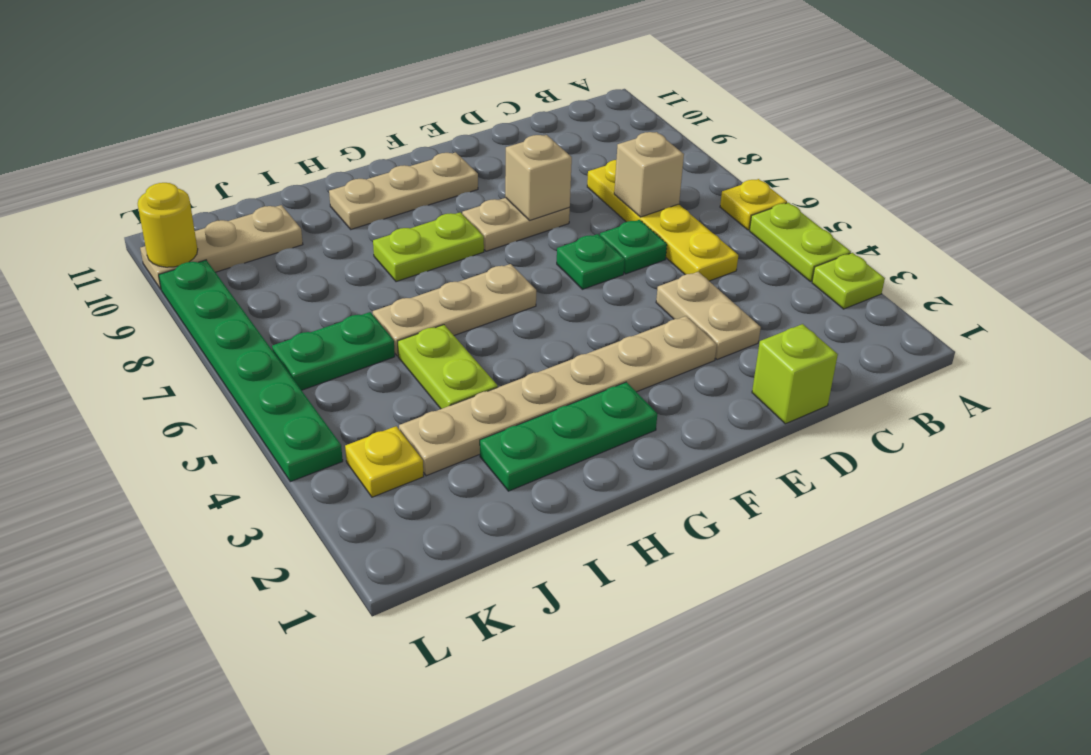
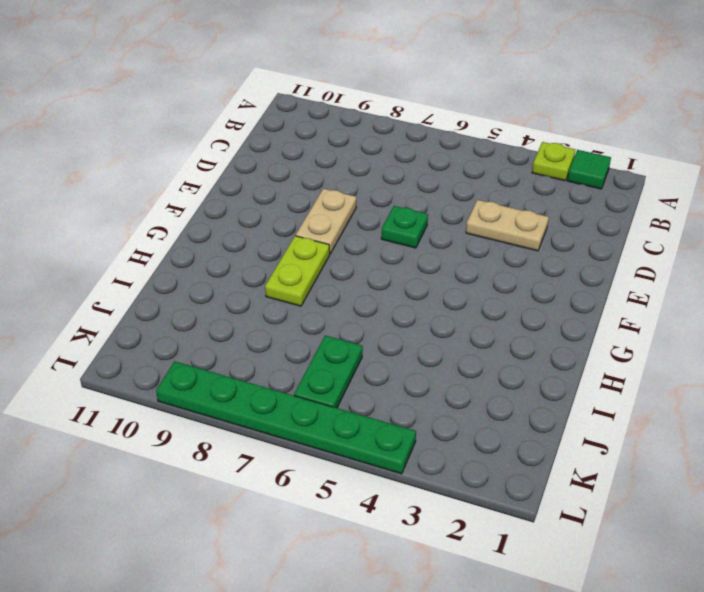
green 1x1 tile [568,150,611,189] -> none
none -> lime 1x2 plate [749,203,851,282]
none -> yellow 1x1 plate [720,179,787,230]
none -> yellow 1x4 plate [587,160,738,281]

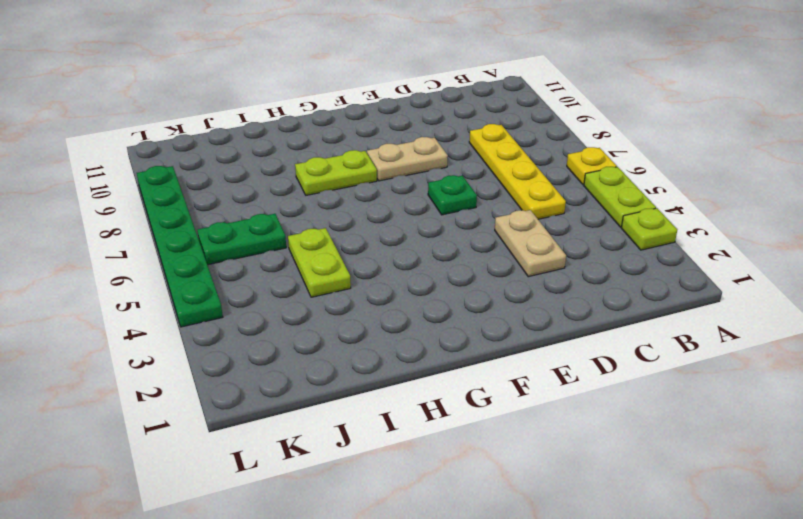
none -> lime 1x1 brick [752,324,838,424]
none -> green 1x1 plate [600,220,667,274]
none -> tan 1x6 plate [399,316,717,476]

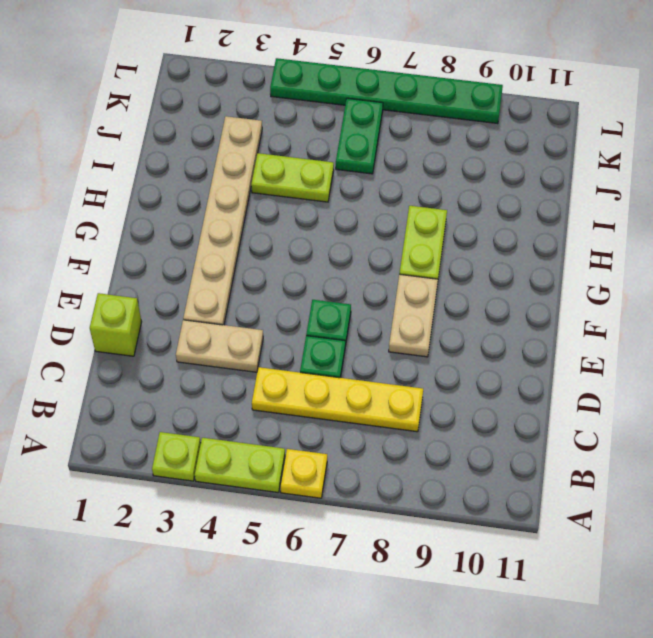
none -> tan 1x3 plate [329,152,478,229]
none -> green 1x3 plate [480,382,657,491]
none -> tan 1x3 plate [373,264,536,356]

